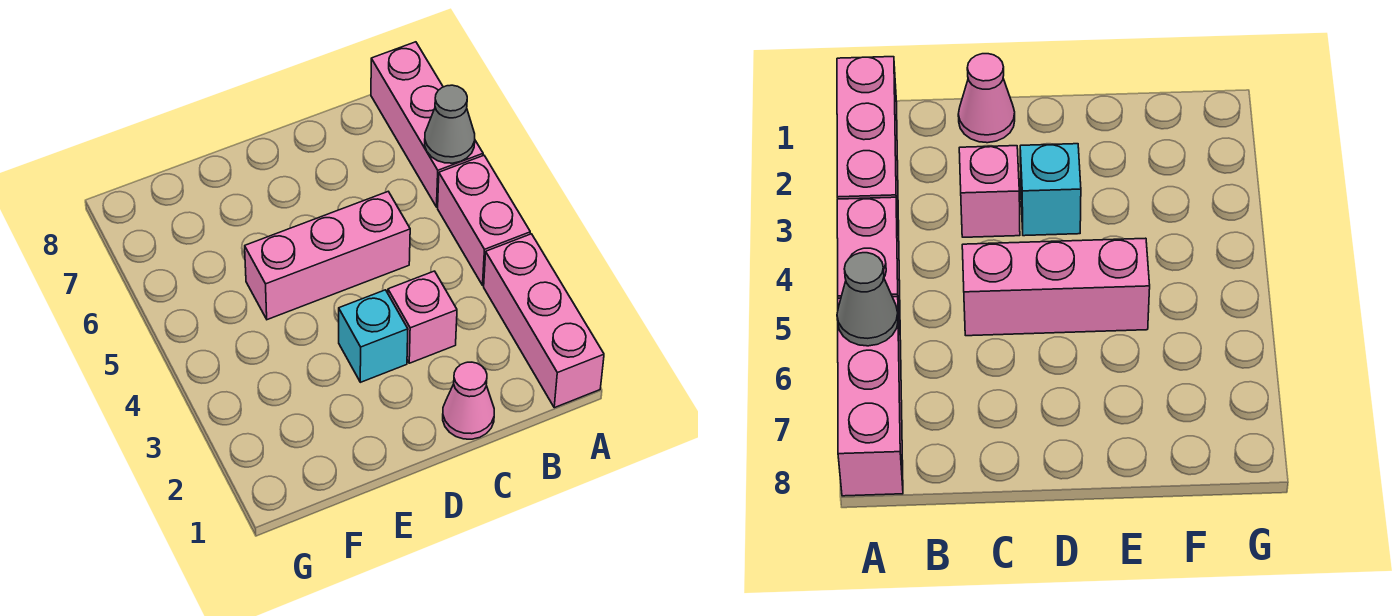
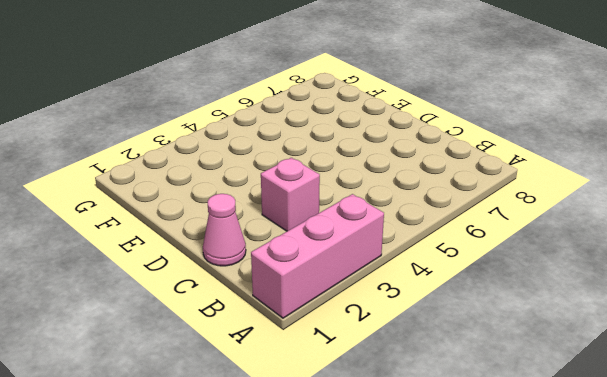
none -> pink 1x2 brick [438,156,530,285]
none -> pink 1x3 brick [371,42,483,207]

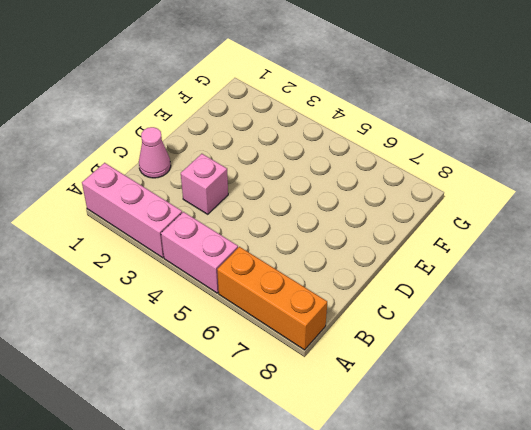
orange 1x3 brick [217,247,327,350] -> pink 1x3 brick [371,42,483,207]
none -> pink 1x3 brick [245,192,410,320]
none -> cyan 1x1 brick [339,290,408,382]

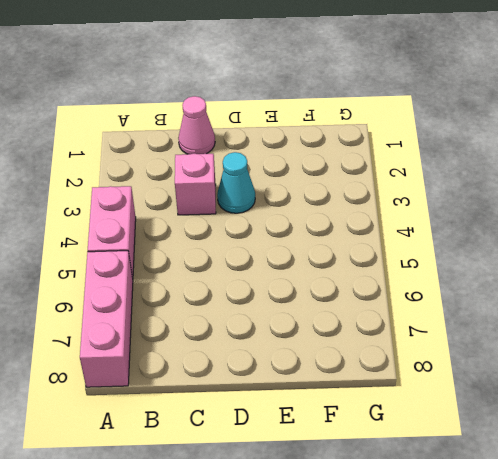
cyan 1x1 cone [217,152,255,213] -> cyan 1x1 brick [339,290,408,382]
none -> pink 1x3 brick [484,234,604,408]
none -> pink 1x3 brick [245,192,410,320]

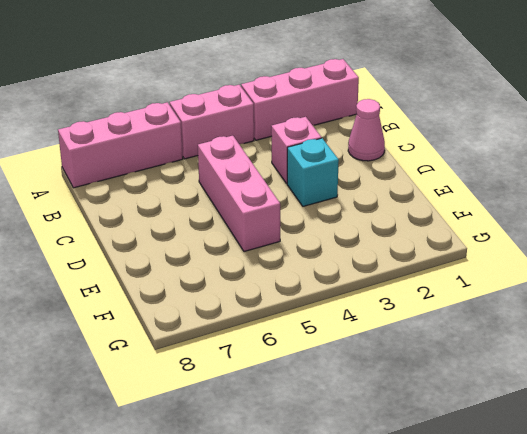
none -> grey 1x1 cone [425,85,475,163]

